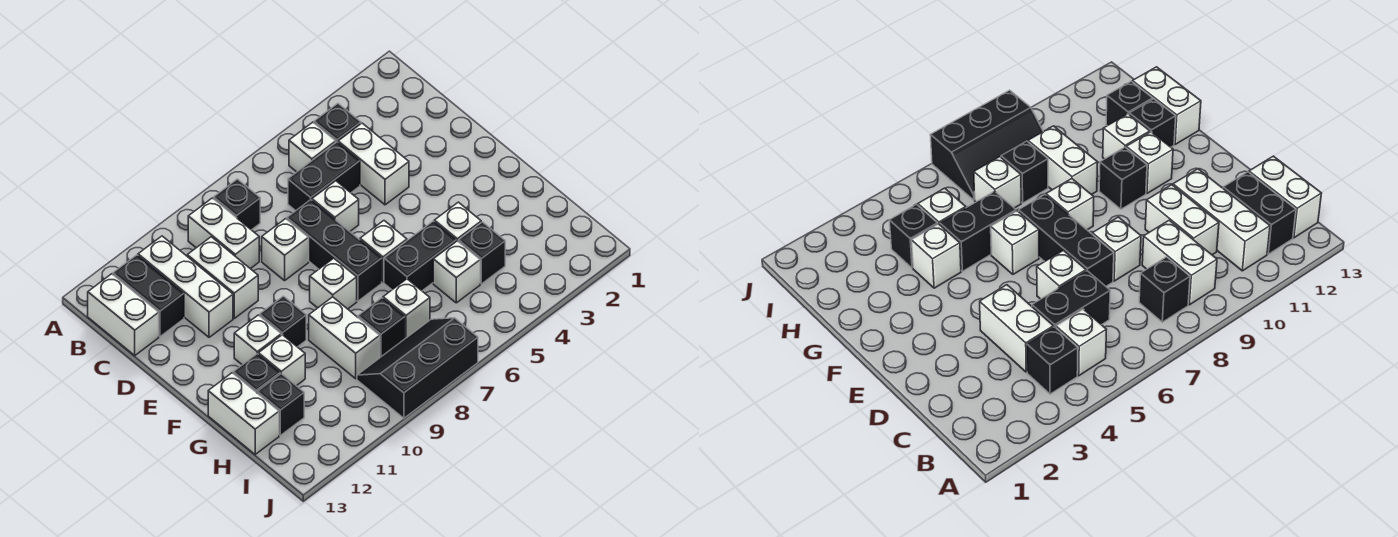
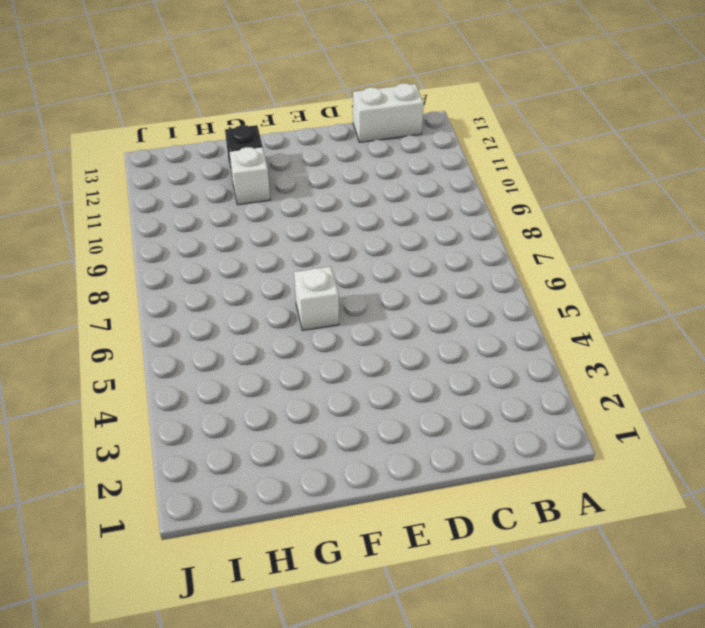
none -> black 1x1 brick [314,104,361,142]
none -> white 1x1 brick [289,122,336,172]
none -> black 1x1 brick [214,179,260,230]

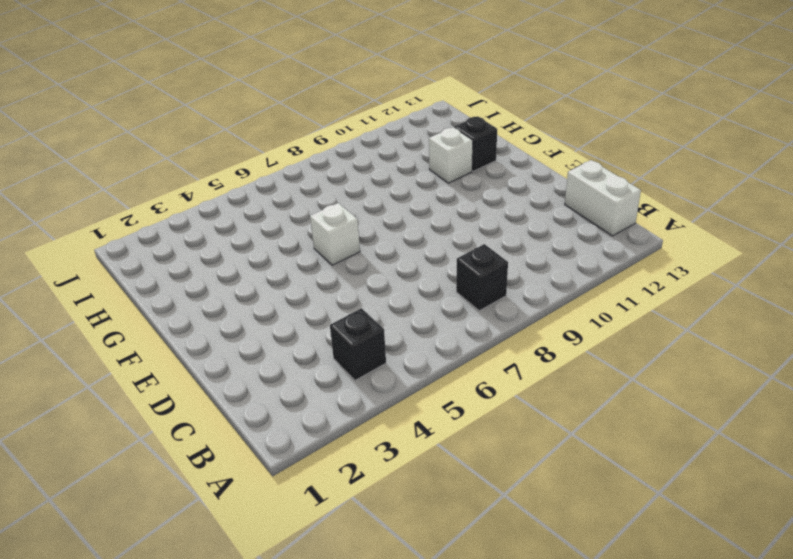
none -> white 1x1 brick [289,122,336,172]
none -> white 1x2 brick [188,198,259,269]
none -> white 1x3 brick [138,236,233,337]

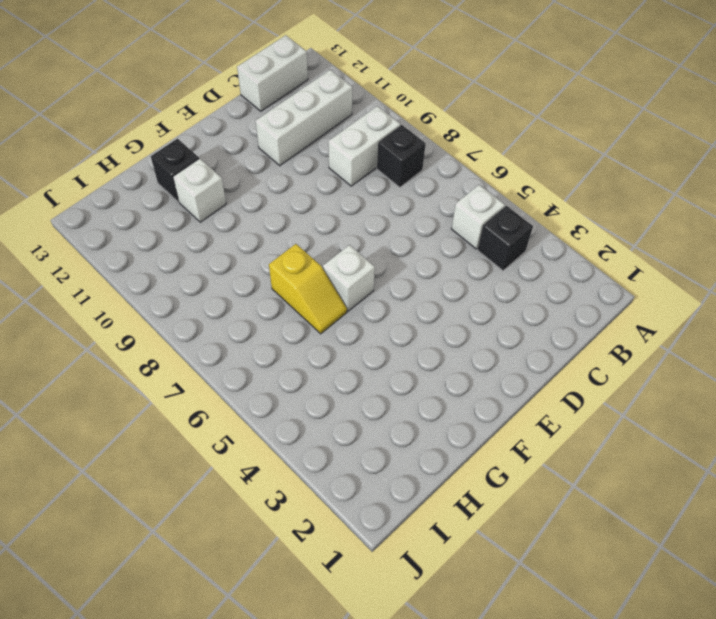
yellow 1x2 slope [269,244,347,334] -> black 1x2 brick [384,221,456,291]
none -> black 1x2 brick [113,255,184,337]
none -> white 1x2 brick [338,123,409,205]
none -> black 1x2 brick [288,142,360,211]

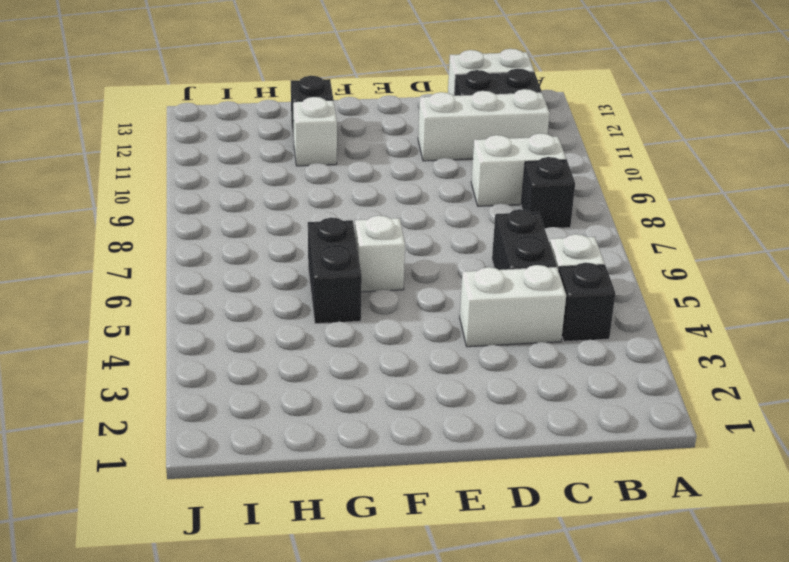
none -> white 1x2 brick [187,237,258,318]
none -> white 1x1 brick [312,181,359,231]
none -> black 1x3 brick [287,200,382,301]

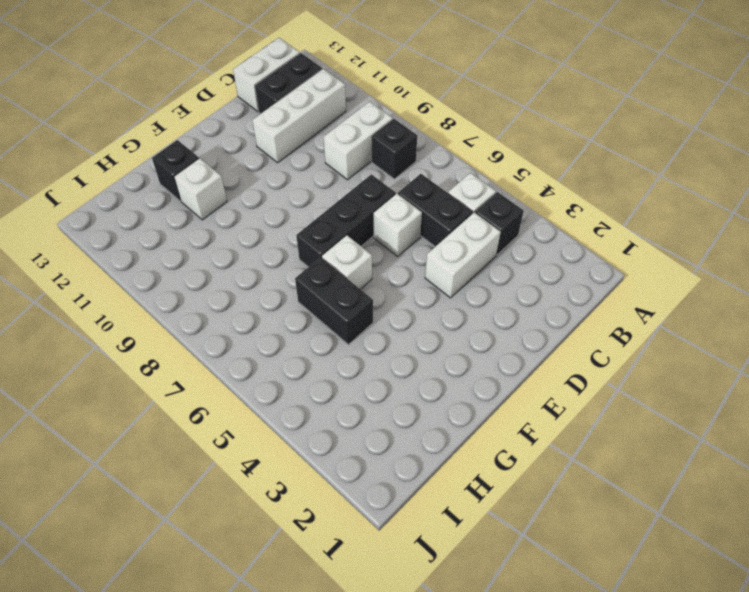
none -> white 1x2 brick [187,237,258,318]
none -> white 1x1 brick [262,219,309,281]
none -> white 1x1 brick [310,258,357,309]

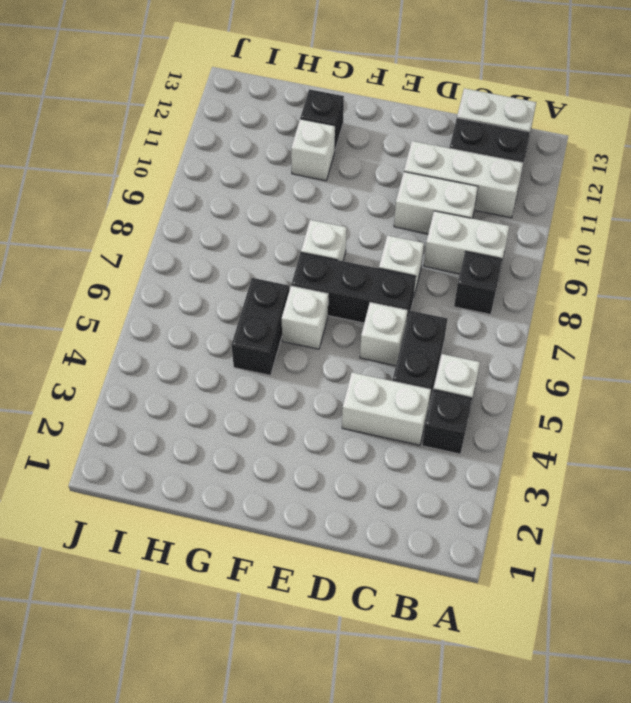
none -> black 1x1 brick [260,296,306,347]
none -> white 1x1 brick [234,315,281,365]
none -> white 1x1 brick [434,202,481,241]

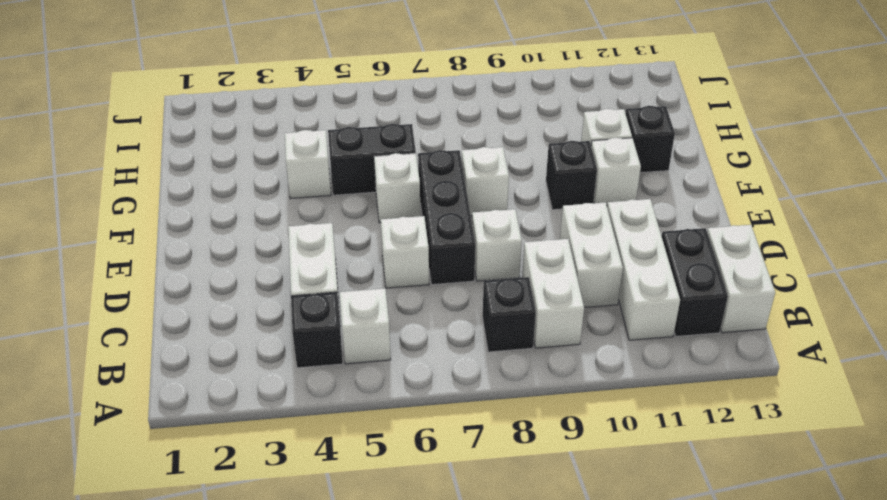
none -> black 1x2 brick [288,142,360,211]
none -> white 1x2 brick [309,297,380,379]
none -> white 1x2 brick [208,373,279,454]

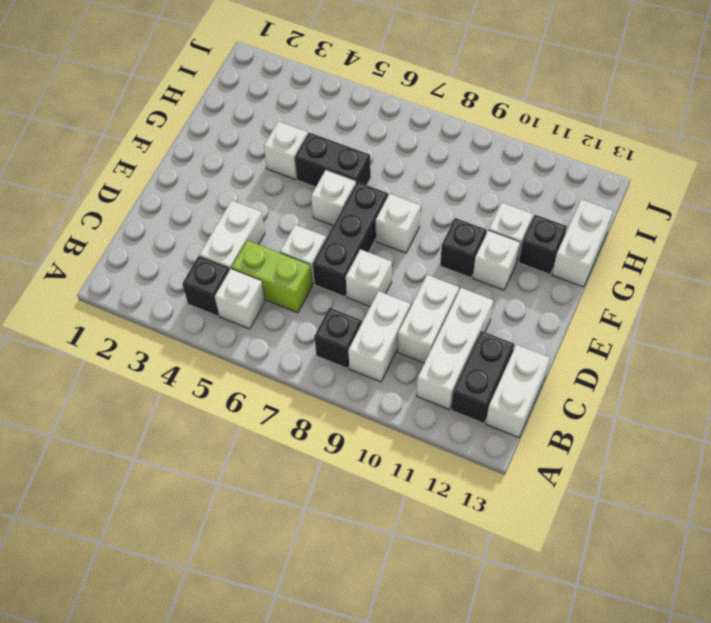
lime 1x2 brick [231,240,312,313] -> black 1x2 brick [288,142,360,211]
none -> white 1x2 brick [309,297,380,379]
none -> black 1x1 brick [458,222,505,284]
none -> white 1x1 brick [433,241,480,303]

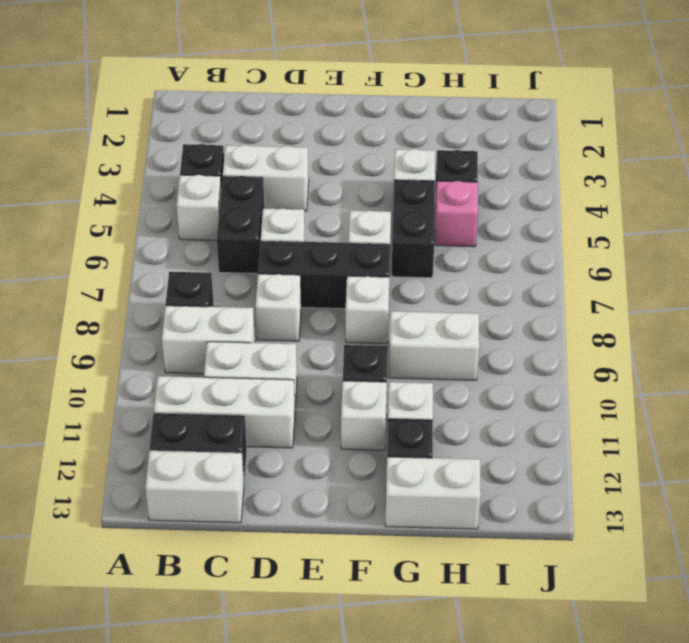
pink 1x1 brick [435,181,478,247] -> white 1x1 brick [433,241,480,303]
none -> white 1x1 brick [383,279,430,339]
none -> black 1x1 brick [358,298,405,357]
none -> black 1x1 brick [257,374,304,435]

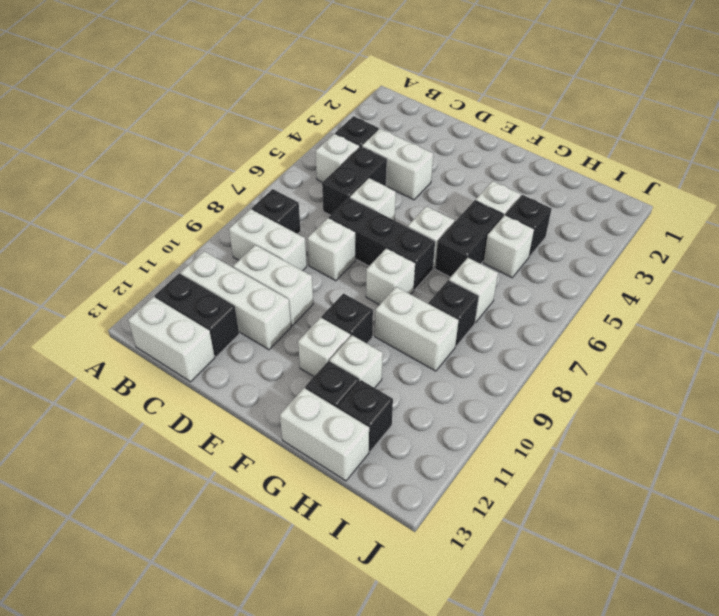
none -> black 2x3 slope [357,318,478,418]

